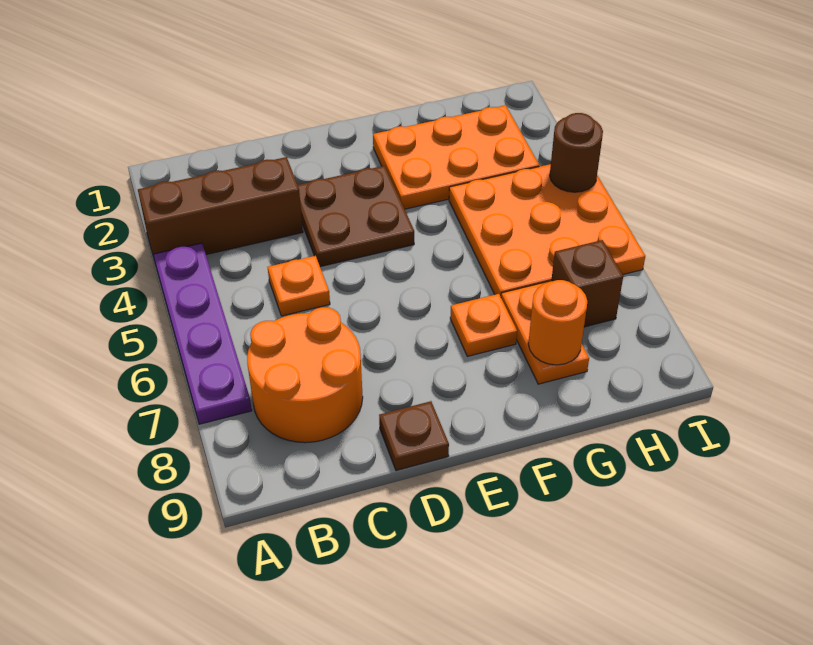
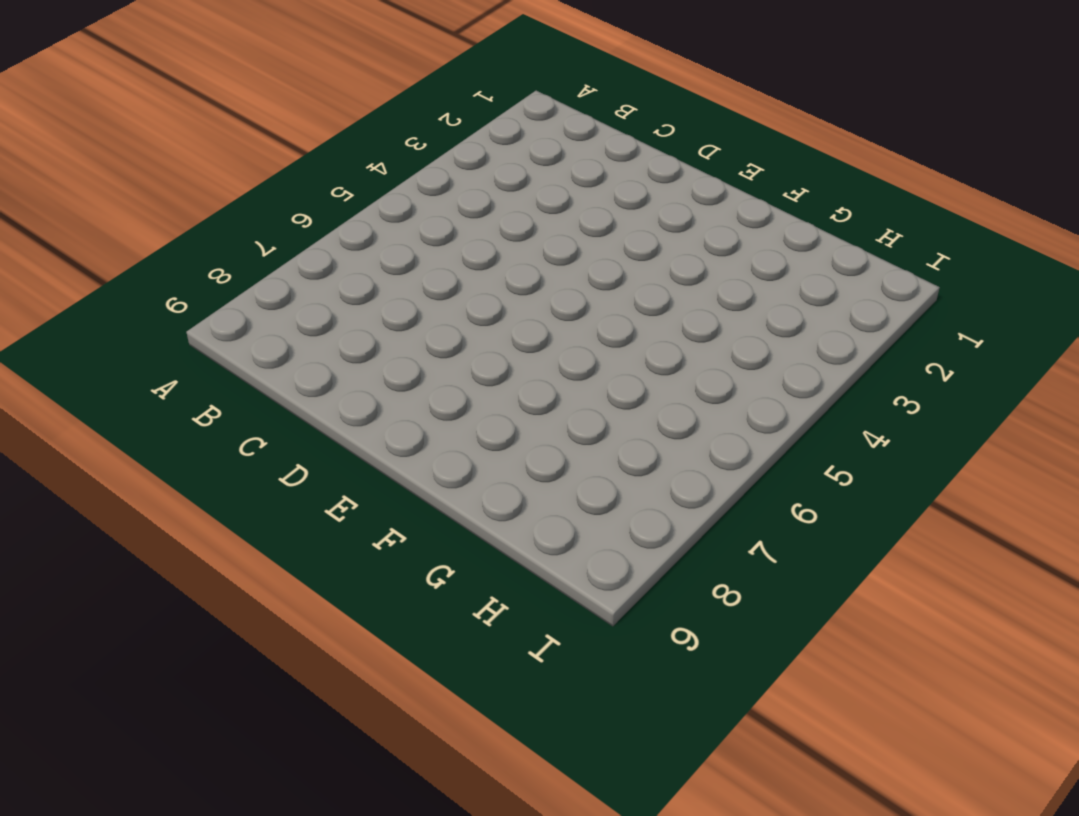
none -> brown 1x3 brick [138,157,303,260]
none -> purple 1x4 plate [154,243,252,424]
none -> orange 2x2 round brick [247,307,363,443]

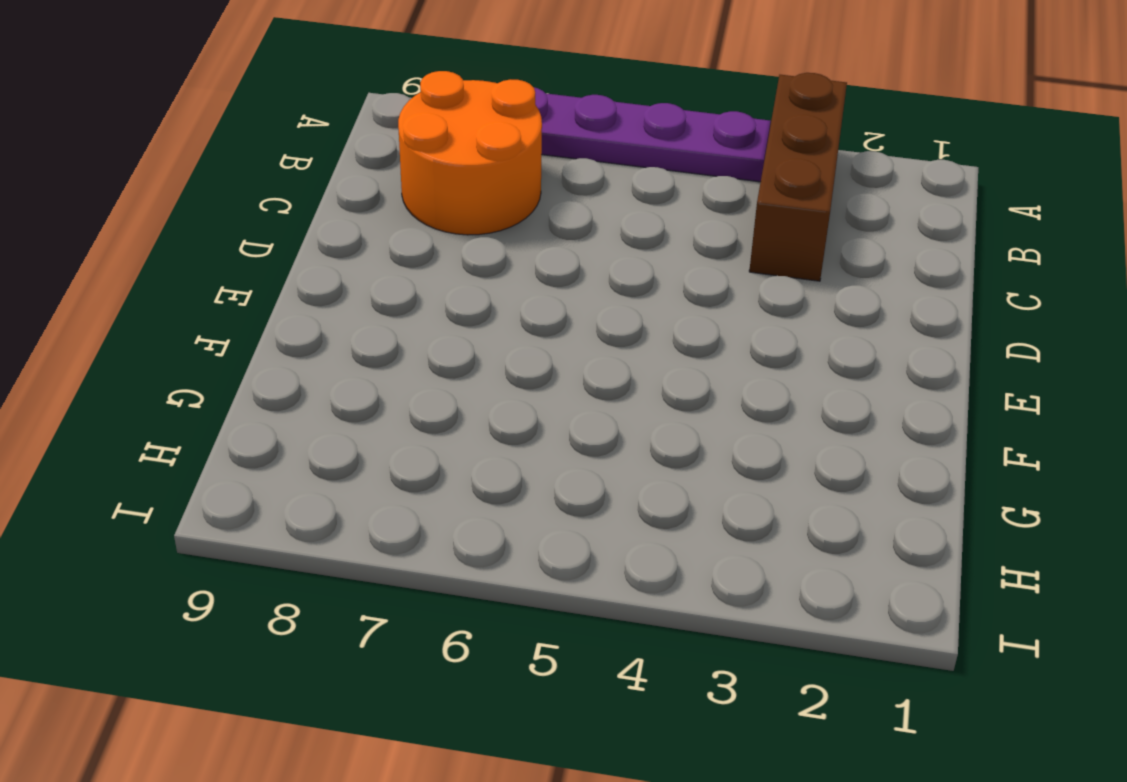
none -> orange 1x1 plate [268,256,330,316]
none -> brown 2x2 plate [298,166,414,267]
none -> brown 1x1 plate [379,401,449,471]

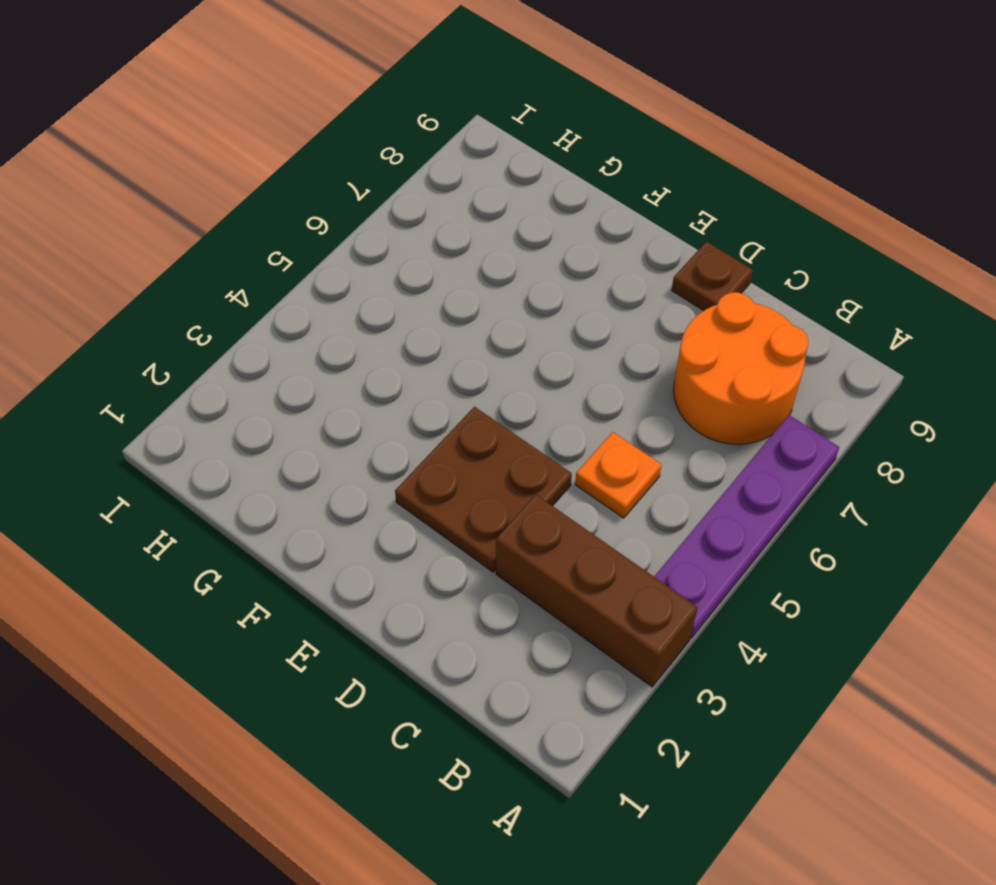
none -> orange 2x3 plate [373,105,539,209]
none -> orange 1x1 plate [450,294,517,356]
none -> orange 3x3 plate [449,164,645,297]

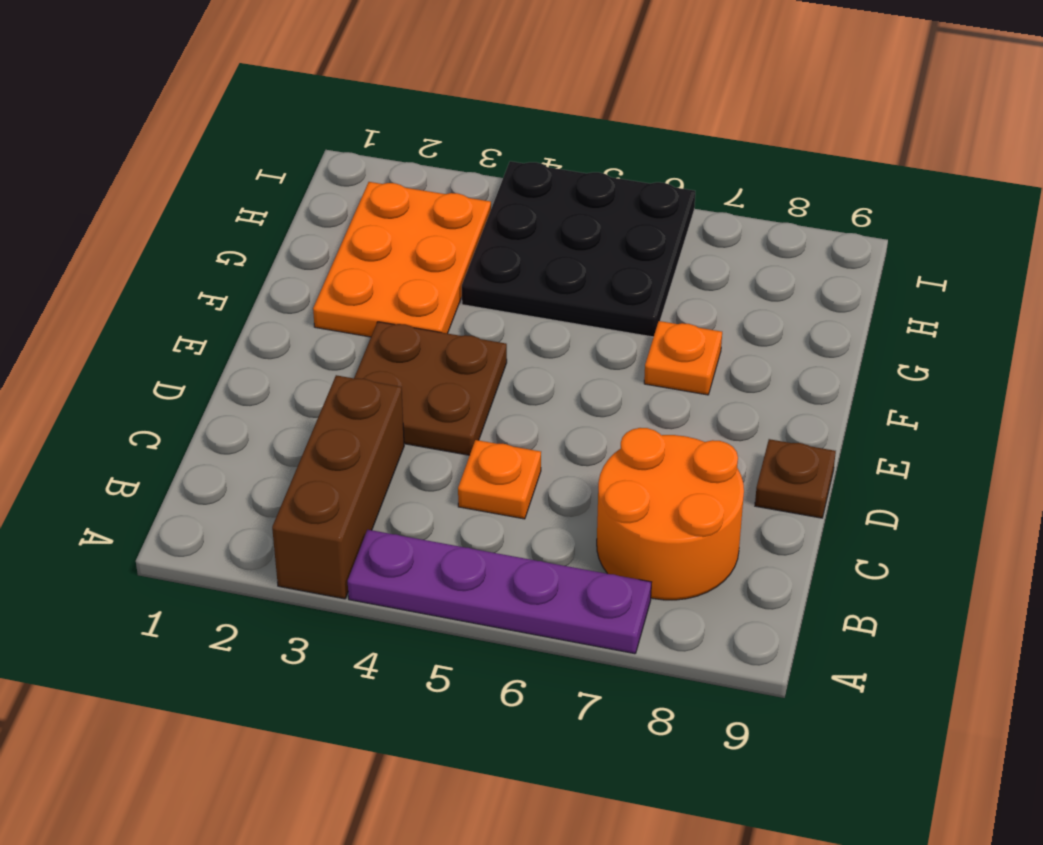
black 3x3 plate [462,161,695,337] -> orange 3x3 plate [449,164,645,297]
none -> orange 1x2 plate [501,282,589,384]
none -> brown 1x1 brick [551,240,623,327]
none -> orange 1x1 round brick [528,280,587,365]

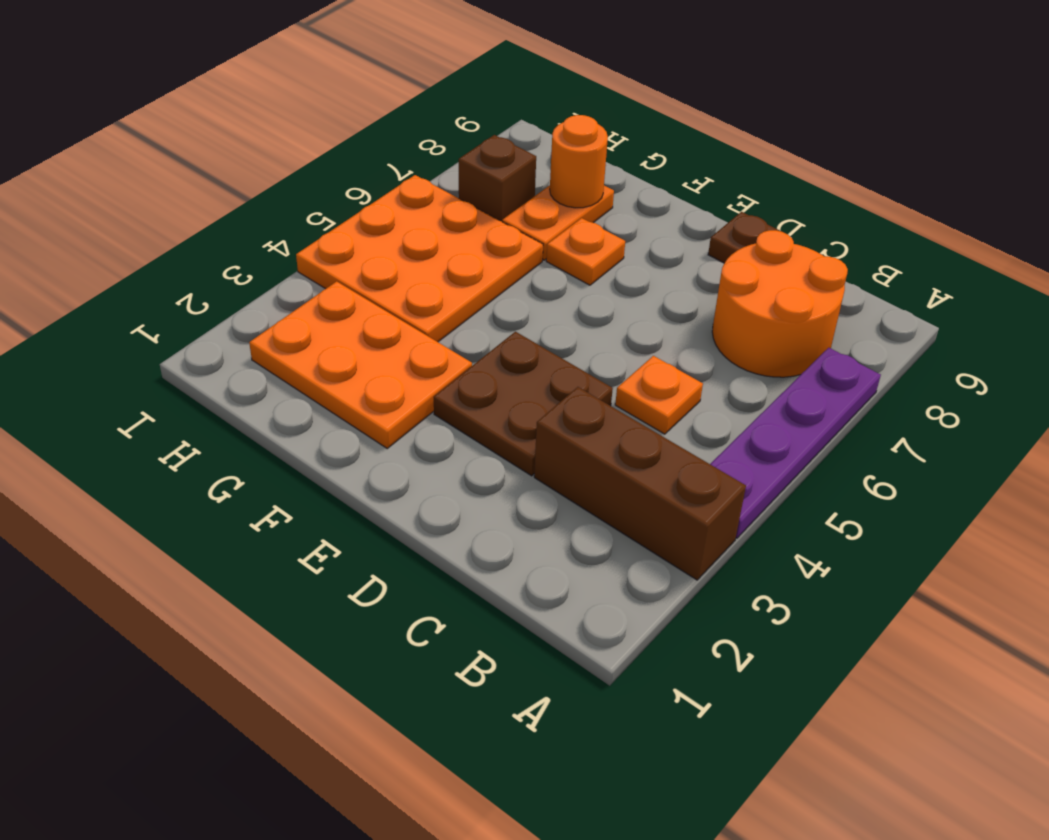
none -> brown 1x1 round brick [550,113,603,192]

